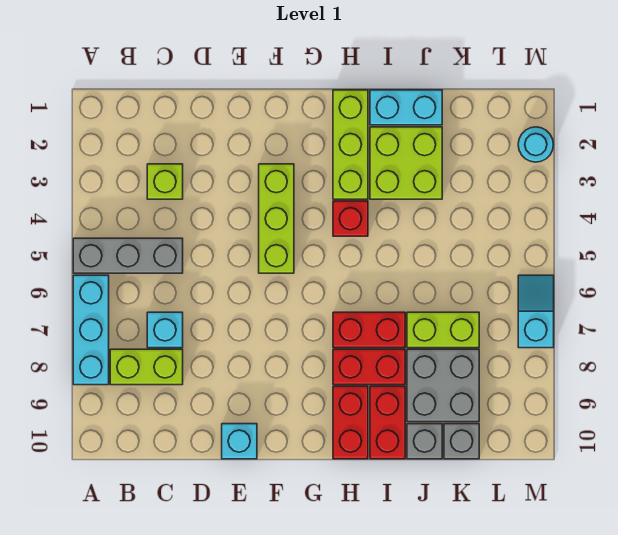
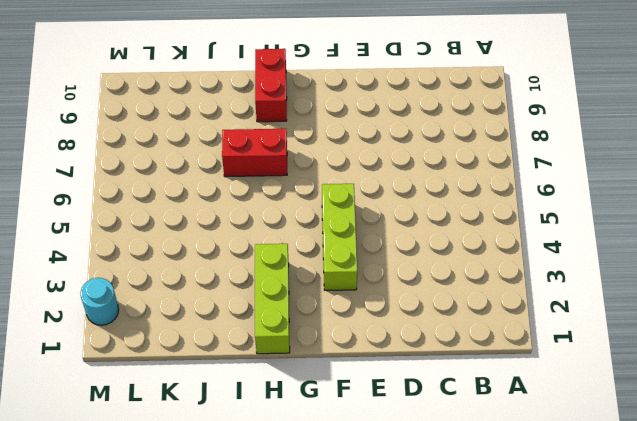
none -> grey 1x3 brick [73,238,183,273]
none -> cyan 1x3 brick [73,275,109,385]
none -> lime 1x2 brick [110,349,183,385]

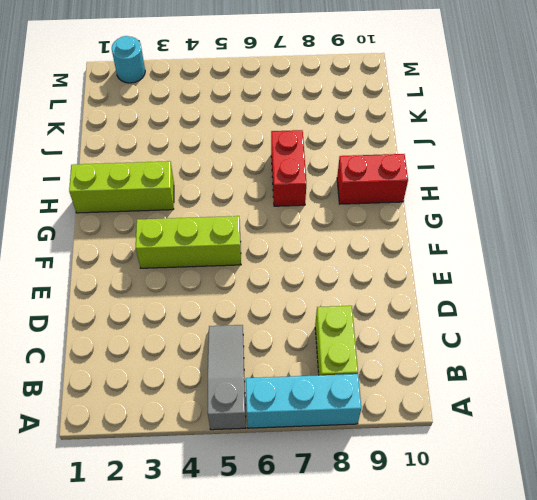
grey 1x3 slope [208,325,246,430] -> grey 1x3 brick [73,238,183,273]
none -> lime 1x1 brick [147,164,183,199]
none -> cyan 1x1 brick [147,312,183,348]
none -> cyan 1x1 brick [222,424,257,459]

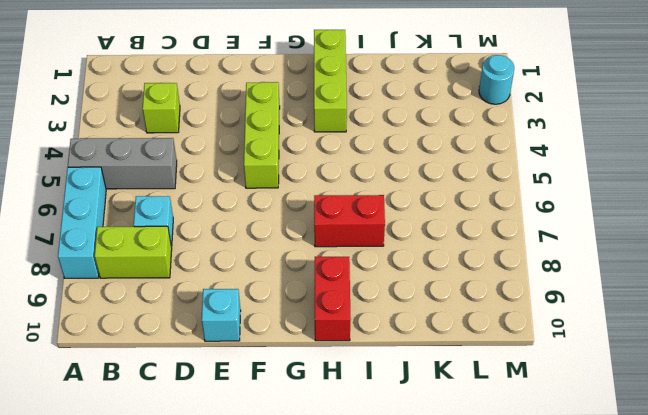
none -> red 1x1 brick [333,201,368,236]
none -> red 1x2 brick [333,349,405,385]
none -> cyan 1x2 brick [370,90,442,125]

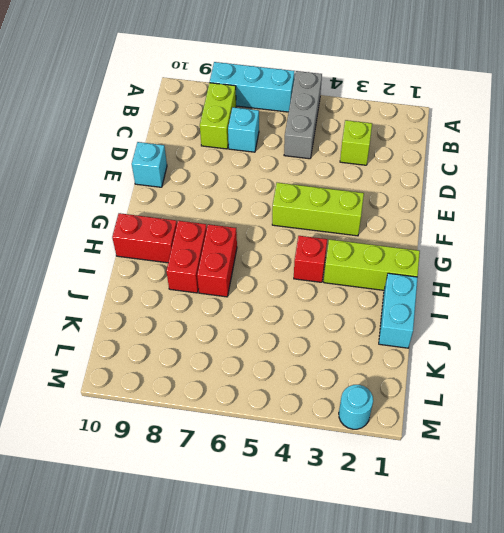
none -> lime 2x2 brick [370,127,442,199]
none -> red 1x2 brick [370,386,405,459]
none -> lime 1x2 brick [407,312,479,348]

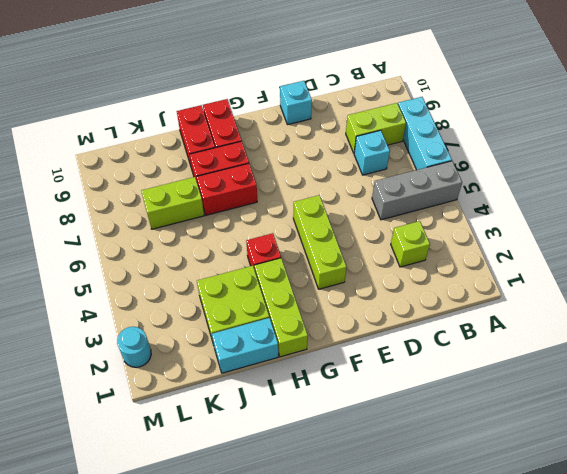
none -> grey 2x2 brick [407,349,479,422]
none -> grey 1x1 brick [407,424,442,459]
none -> grey 1x1 brick [444,424,479,459]

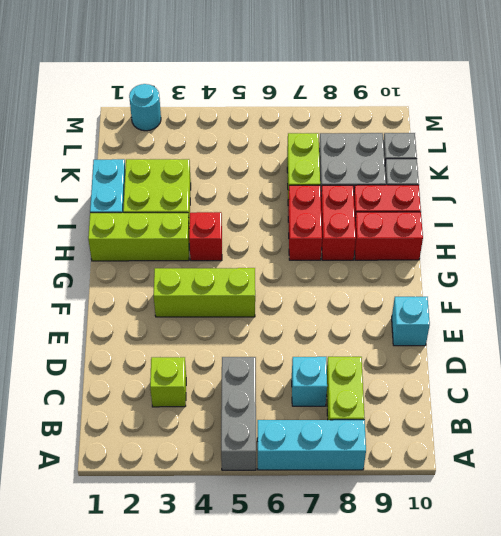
none -> cyan 1x2 slope [518,275,554,348]

